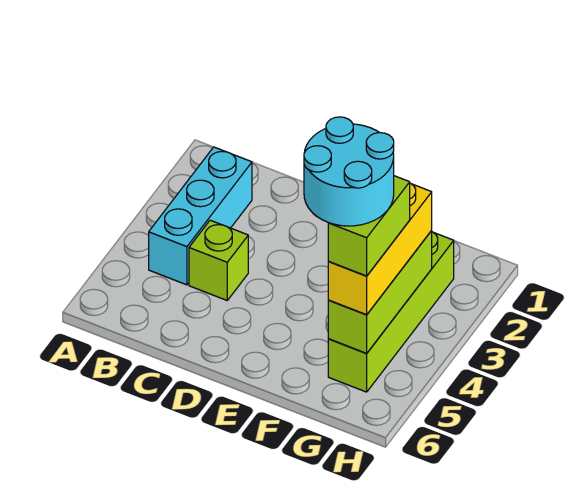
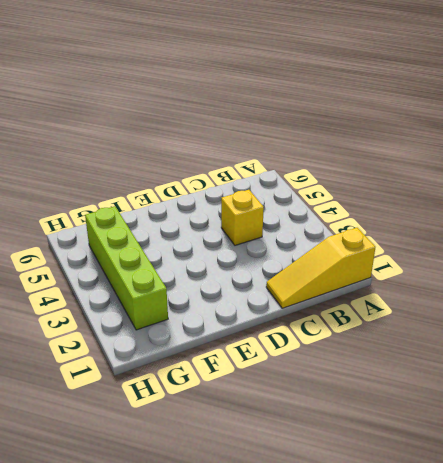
yellow 1x3 slope [266,228,375,308] -> none
yellow 1x1 brick [221,190,264,245] -> lime 1x1 brick [189,220,248,300]
none -> cyan 1x3 brick [149,147,252,285]
none -> lime 1x3 brick [328,231,432,353]

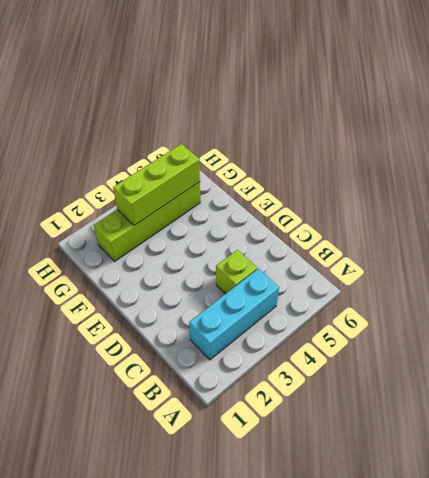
none -> yellow 1x3 brick [328,183,432,315]
none -> lime 1x2 brick [328,176,410,276]

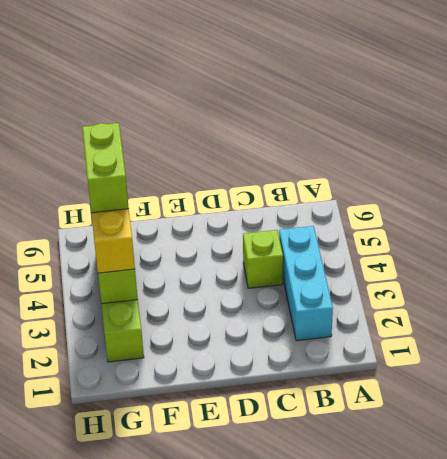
none -> cyan 2x2 round brick [304,117,394,226]

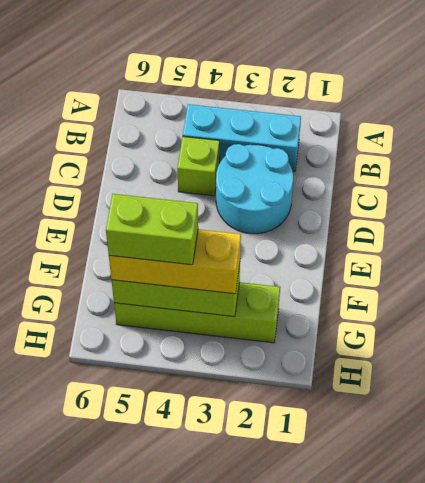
cyan 2x2 round brick [216,144,293,234] -> cyan 2x2 round brick moved to [304,117,394,226]

